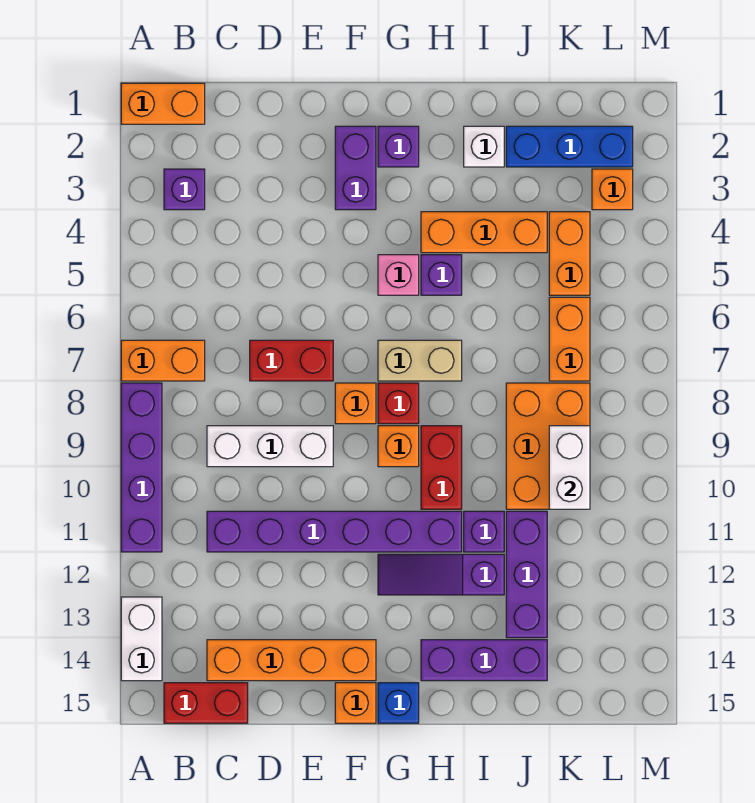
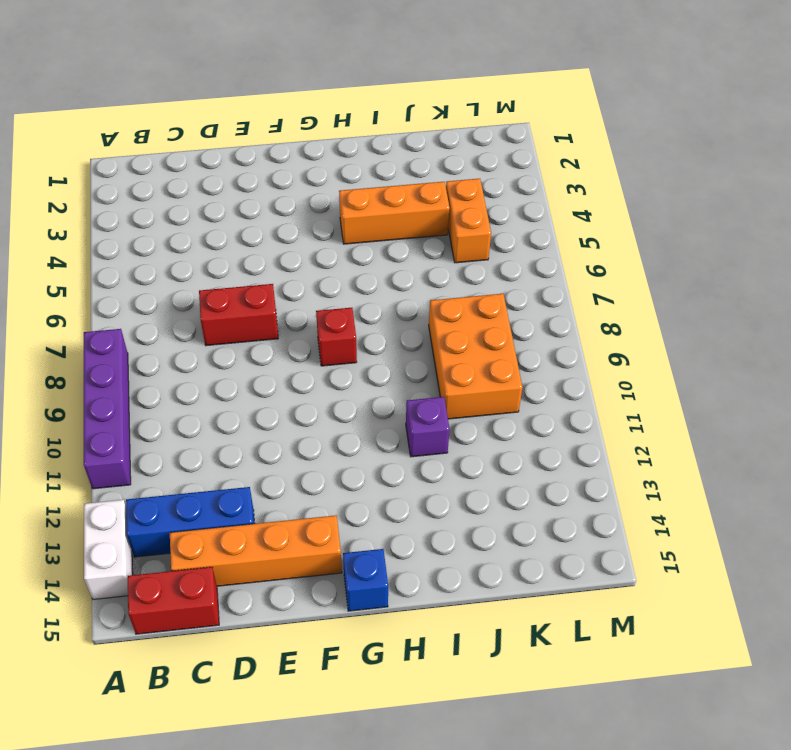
blue 1x3 brick [126,487,255,557] -> blue 1x3 brick moved to [506,126,633,167]
none -> orange 1x2 brick [121,83,205,124]
none -> orange 1x2 brick [121,340,205,381]
none -> purple 1x1 brick [164,169,205,210]
none -> white 1x3 brick [207,426,333,467]

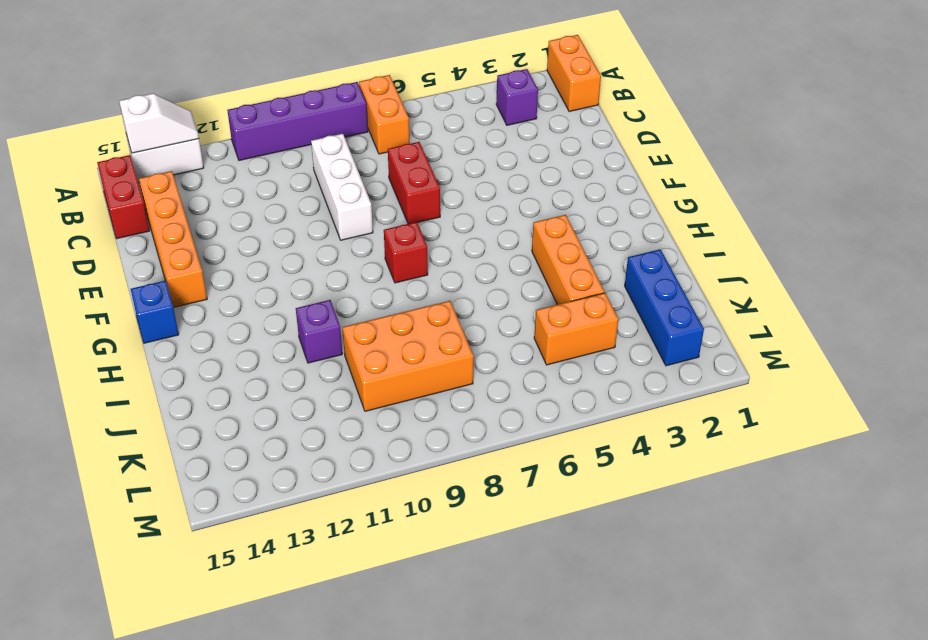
white 1x2 slope [119,94,199,153] -> none
none -> purple 1x6 brick [207,511,462,552]
none -> purple 1x2 brick [335,126,376,210]
none -> orange 1x1 brick [335,383,376,424]
none -> orange 1x1 brick [335,683,376,723]

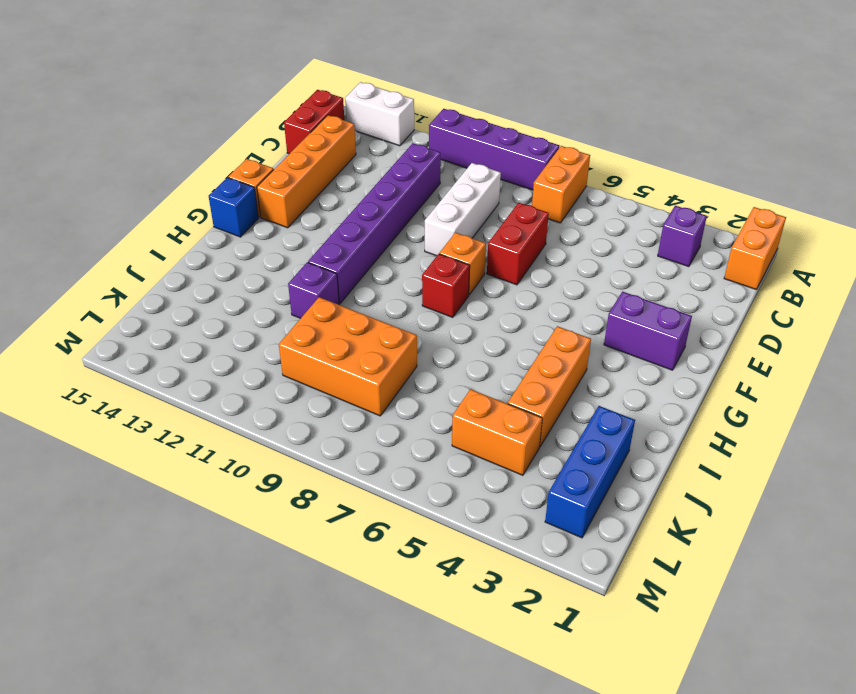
none -> purple 1x1 brick [378,126,419,167]
none -> pink 1x1 brick [378,255,419,295]
none -> tan 1x2 brick [378,340,462,381]
none -> orange 1x1 brick [378,426,419,467]

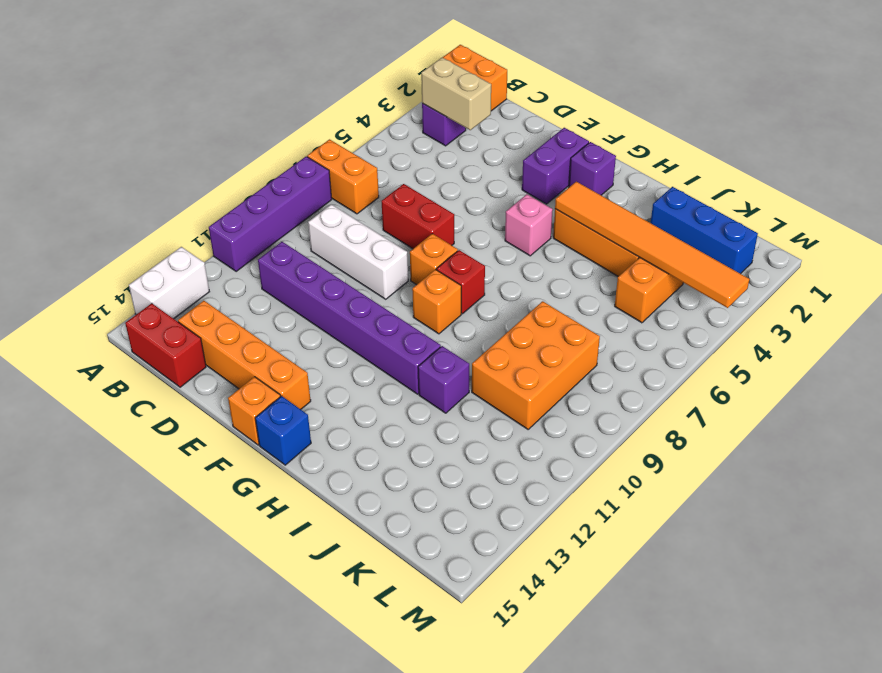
tan 1x2 brick [421,57,491,130] -> tan 1x2 brick moved to [378,340,462,381]
orange 1x6 tile [555,182,749,308] -> none
none -> purple 1x3 slope [378,554,504,595]
none -> purple 1x1 brick [421,255,462,295]
none -> red 1x2 brick [421,426,462,509]
none -> purple 1x3 brick [421,640,547,681]

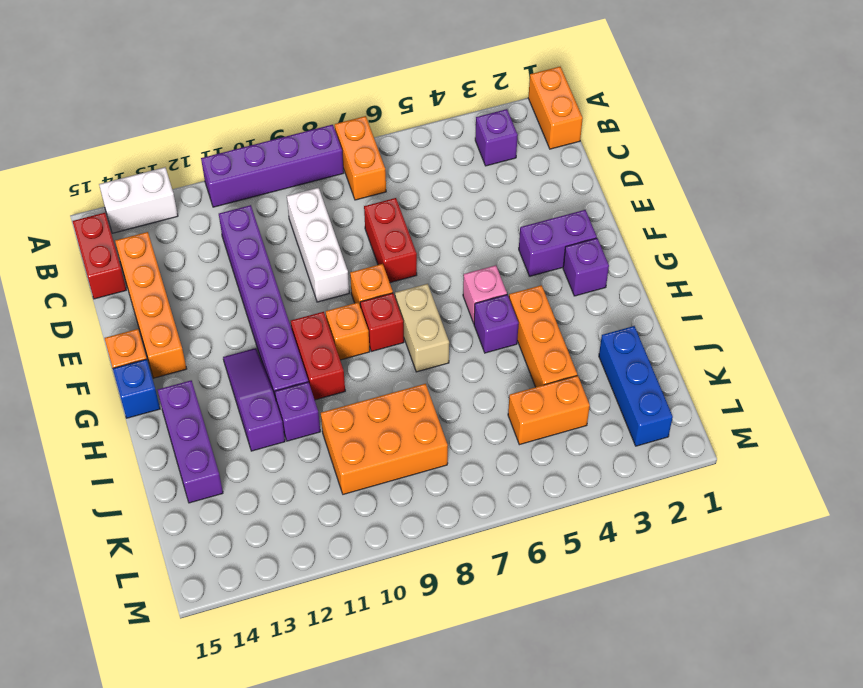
red 1x2 brick [291,312,345,400] -> red 1x2 brick turned to [421,426,462,509]
none -> white 1x1 brick [464,126,504,167]
none -> purple 1x3 brick [506,511,547,638]
none -> orange 1x2 brick [549,297,590,381]
none -> orange 1x1 brick [592,169,633,210]

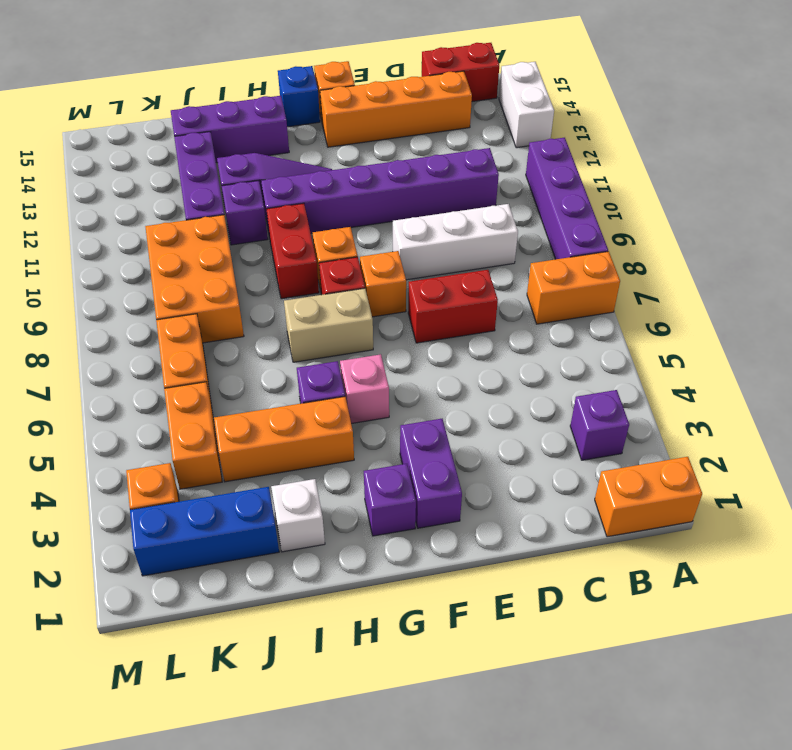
none -> white 1x2 brick [549,426,590,509]

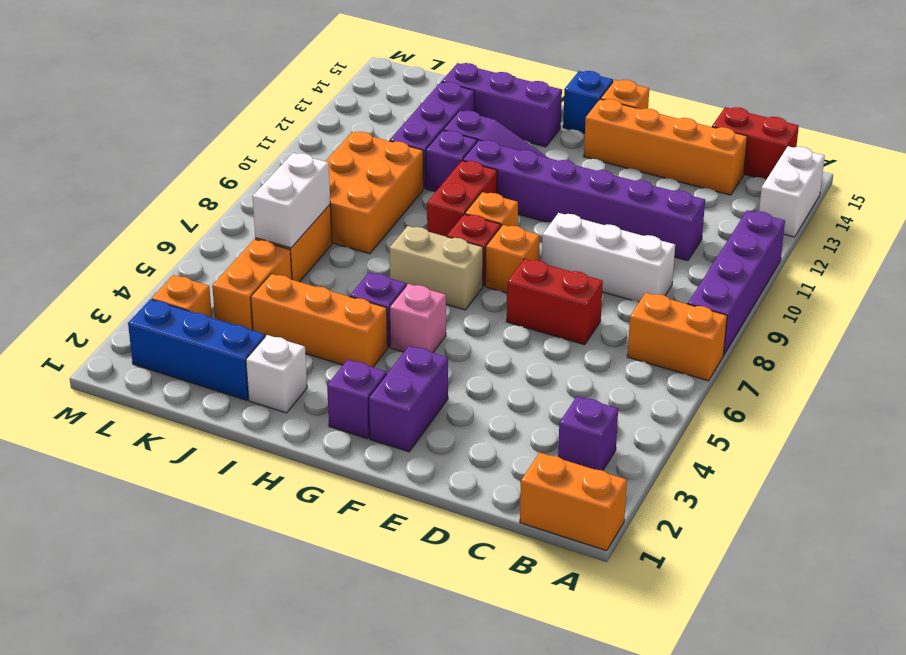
white 1x2 brick [252,153,330,248] -> white 1x2 brick moved to [549,426,590,509]

